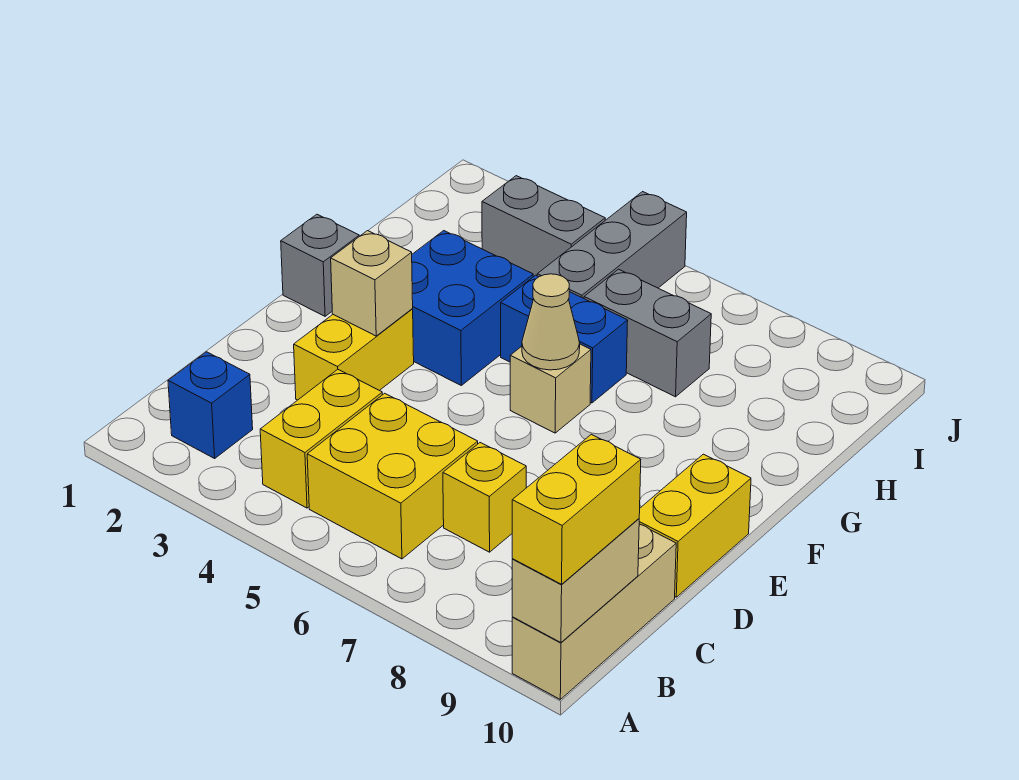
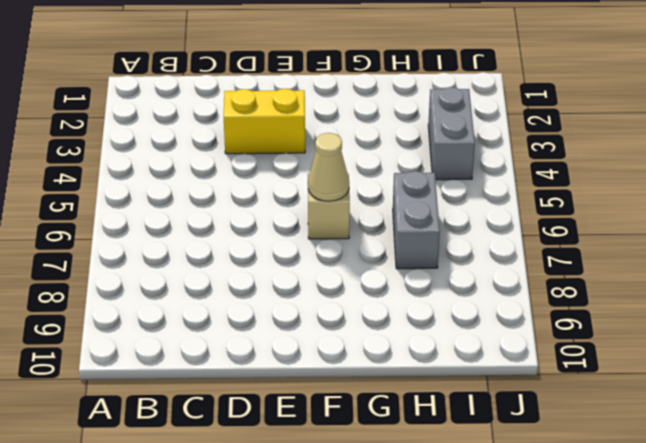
none -> tan 1x3 brick [512,524,676,699]
none -> blue 1x1 brick [168,352,253,458]
none -> yellow 1x2 brick [260,370,382,508]

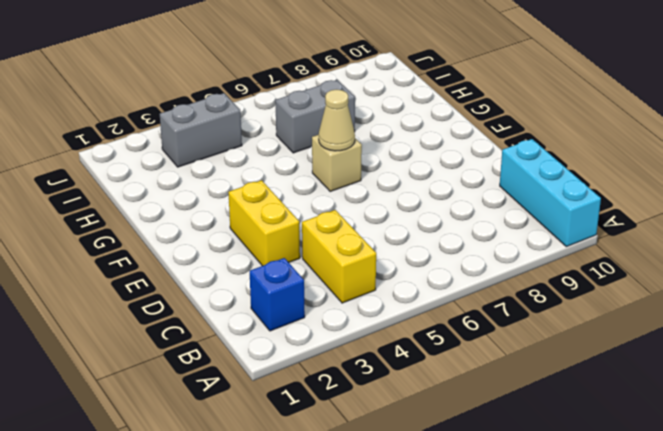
cyan 1x3 brick [500,139,601,247] -> tan 1x3 brick [512,524,676,699]
none -> yellow 2x2 brick [307,393,478,559]
none -> yellow 1x1 brick [443,443,526,552]
none -> yellow 1x2 brick [639,454,751,597]

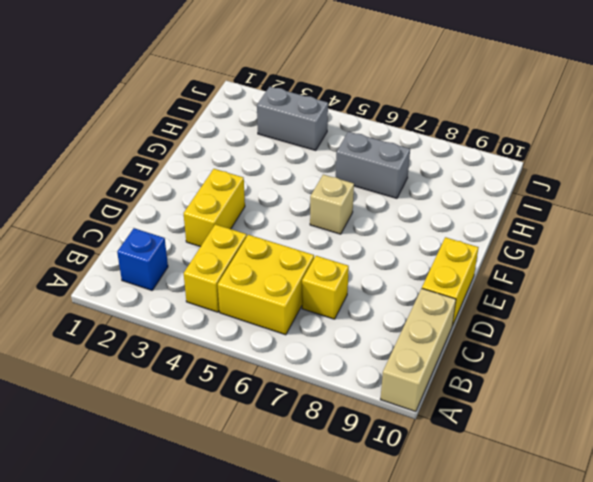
none -> grey 1x1 brick [281,214,359,316]
none -> blue 2x2 brick [412,231,533,385]
none -> blue 1x2 brick [501,275,628,403]

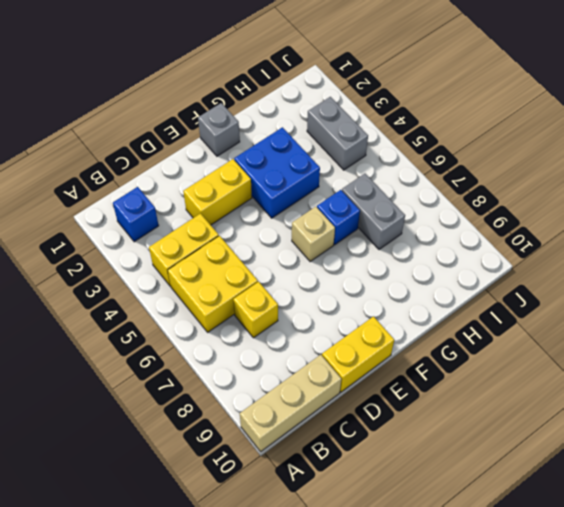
blue 1x1 brick [317,190,360,244] -> blue 1x2 brick [501,275,628,403]
none -> grey 1x3 brick [537,192,687,298]
none -> tan 1x2 brick [512,519,639,643]
none -> tan 1x1 brick [331,231,413,336]

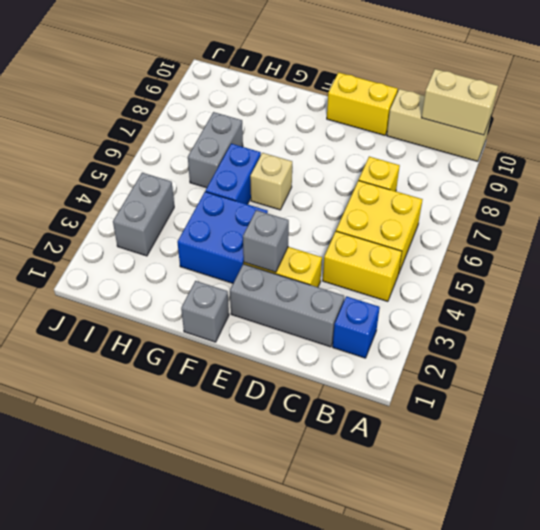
grey 1x3 brick [230,264,344,347] -> grey 1x3 brick moved to [537,192,687,298]
grey 1x1 brick [243,210,289,272] -> tan 1x1 brick [331,231,413,336]
none -> tan 1x1 cone [522,274,580,370]
none -> yellow 1x2 brick [512,434,641,584]

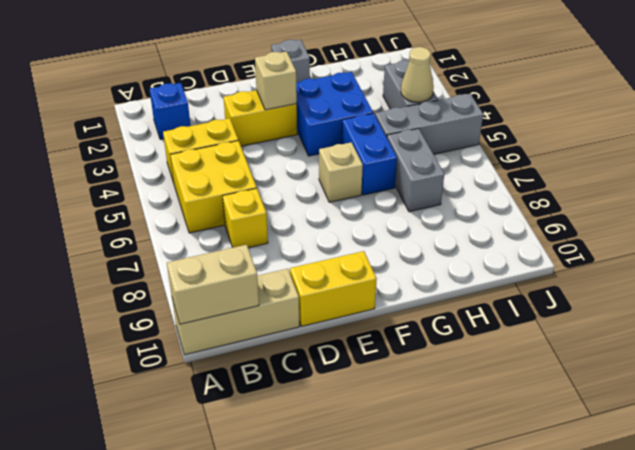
tan 1x1 cone [401,47,434,102] -> tan 1x1 cone moved to [522,274,580,370]
none -> yellow 1x2 brick [512,434,641,584]

